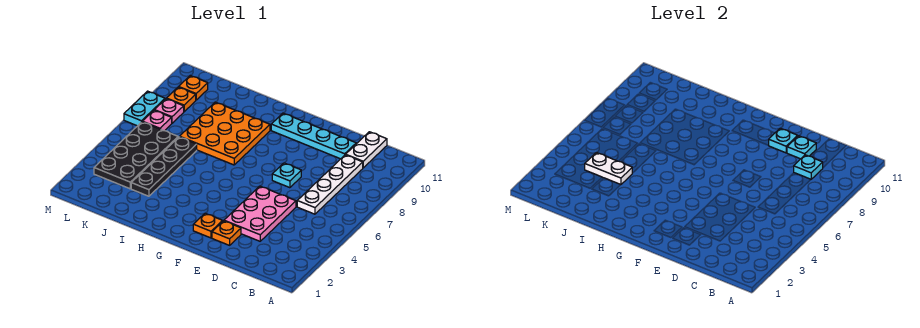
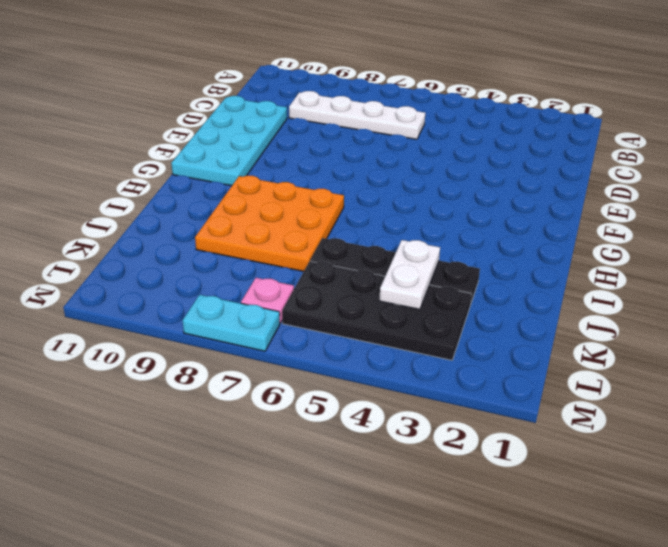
cyan 2x4 plate [171,96,287,186] -> cyan 1x4 plate [271,113,356,159]
none -> white 1x2 plate [346,132,387,168]
none -> pink 2x3 plate [224,186,296,241]
none -> orange 1x1 plate [212,221,241,245]

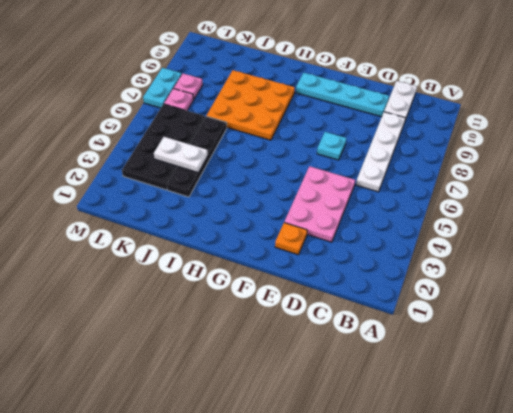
none -> orange 1x1 plate [193,213,223,238]
none -> orange 1x1 plate [167,87,196,112]
none -> orange 1x1 plate [179,75,208,100]

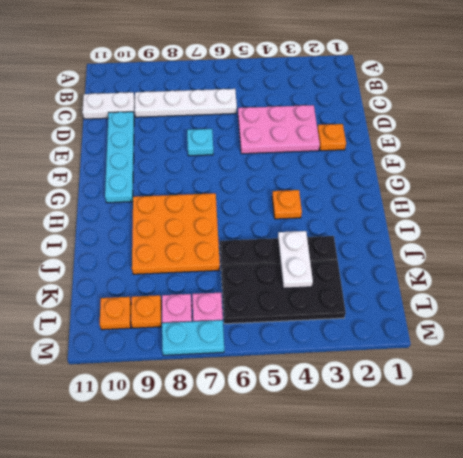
orange 1x1 plate [272,190,302,219] -> orange 1x1 plate moved to [193,213,223,238]
none -> cyan 1x1 plate [794,155,823,179]
none -> cyan 1x1 plate [787,136,816,159]
none -> cyan 1x1 plate [768,128,798,153]

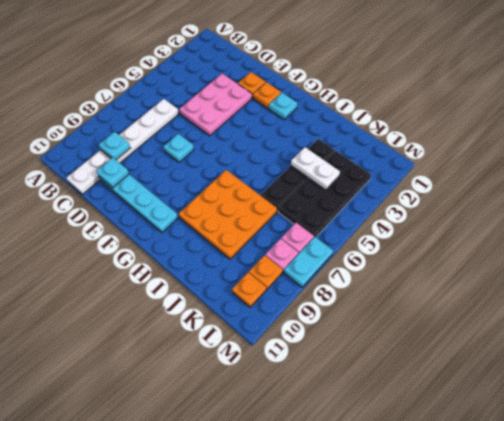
cyan 1x1 plate [269,93,297,120] -> cyan 1x1 plate moved to [768,128,798,153]

